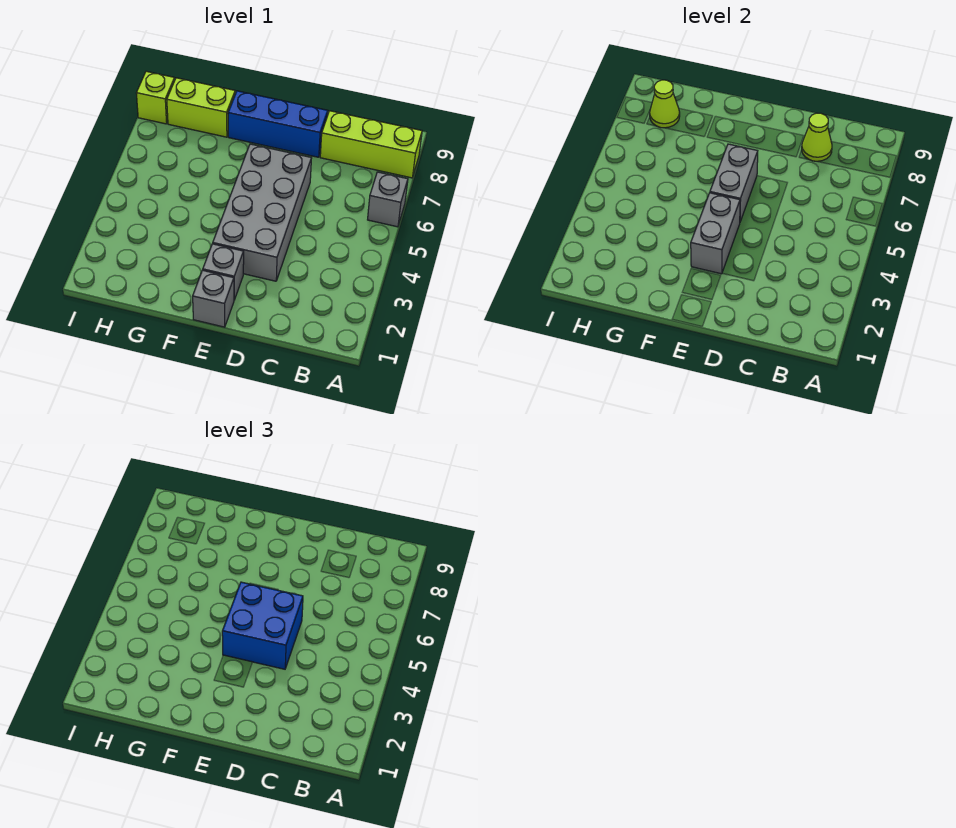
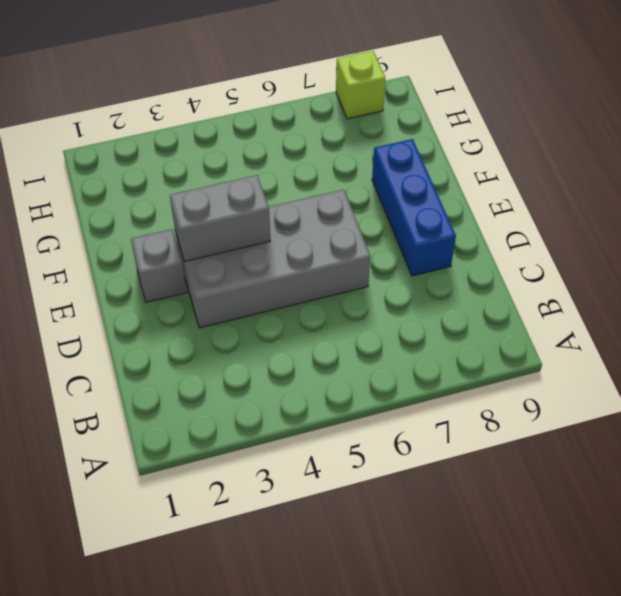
none -> grey 1x1 brick [368,172,408,227]
none -> lime 1x3 brick [320,111,422,178]
none -> grey 1x1 brick [193,270,234,327]

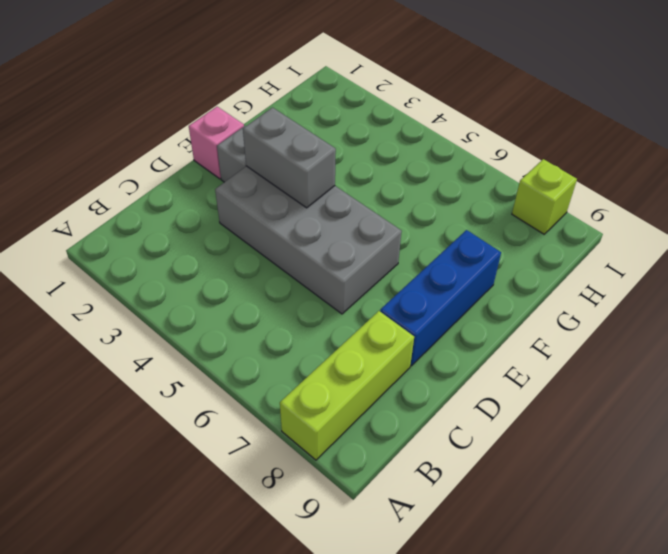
pink 1x1 brick [189,107,244,179] -> grey 1x1 brick [193,270,234,327]
none -> grey 1x1 brick [368,172,408,227]
none -> lime 1x2 brick [167,78,235,137]
none -> lime 1x1 cone [802,113,832,161]

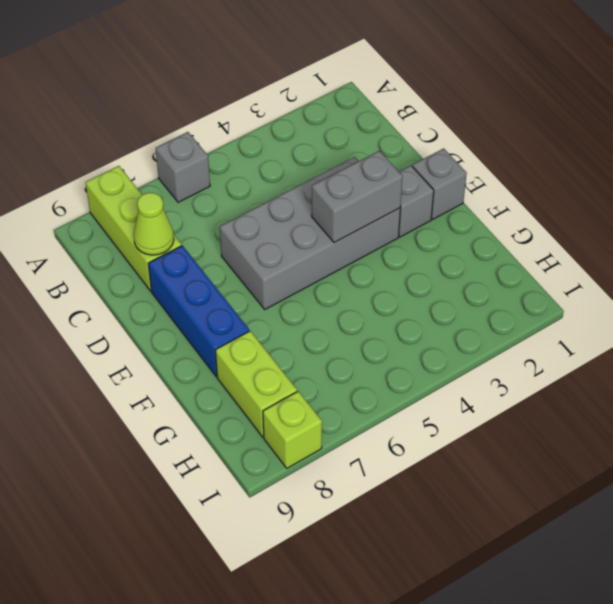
none -> grey 1x2 brick [710,144,758,222]
none -> lime 1x1 cone [650,80,680,128]
none -> blue 2x2 brick [222,582,303,669]

